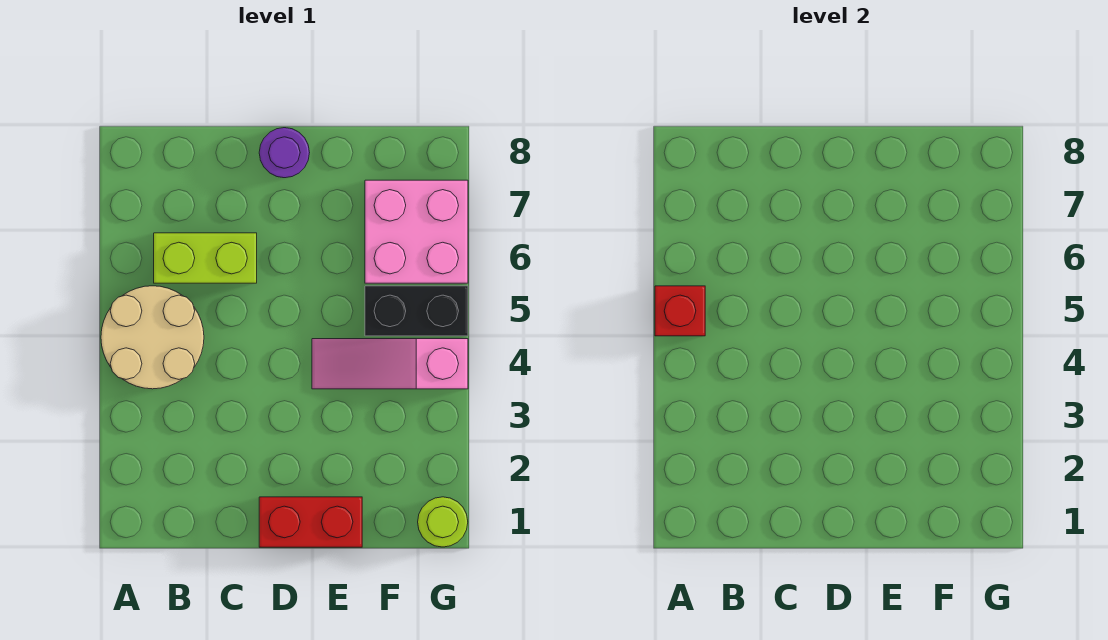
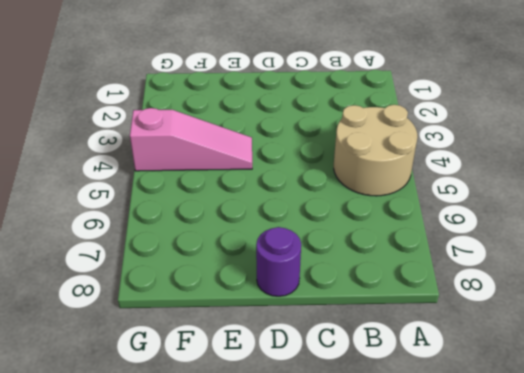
none -> lime 1x2 brick [154,233,257,283]
none -> red 1x2 brick [259,497,362,547]

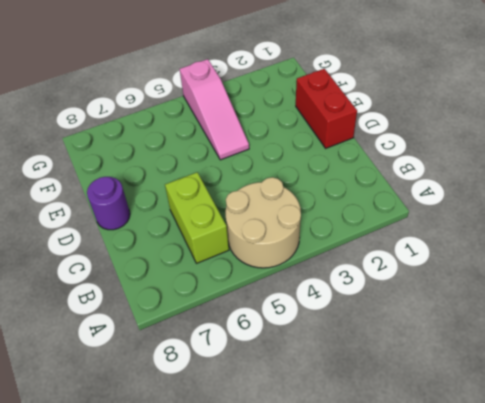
none -> black 1x2 brick [365,286,468,336]
none -> pink 2x2 brick [365,180,468,283]

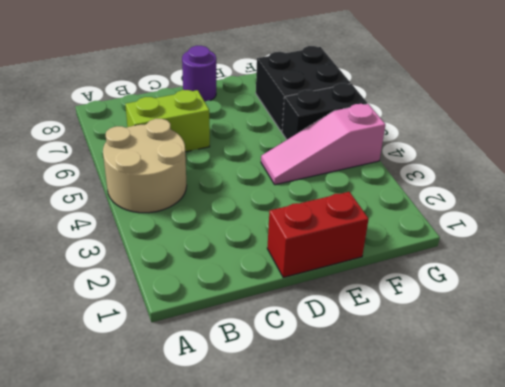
black 2x2 brick [256,46,350,132] -> pink 2x2 brick [365,180,468,283]
none -> lime 1x1 round brick [418,497,468,547]
none -> red 1x1 brick [655,286,705,336]

